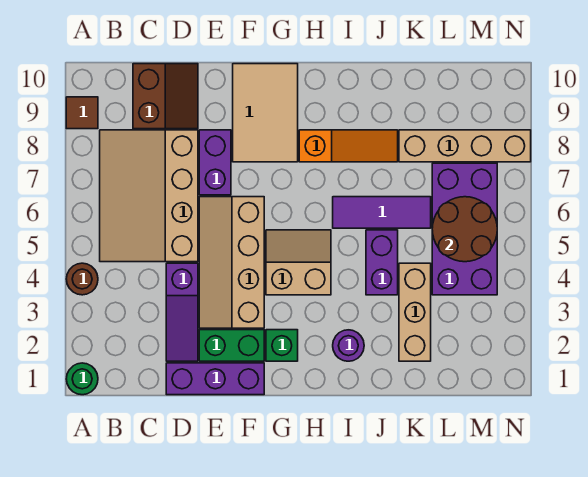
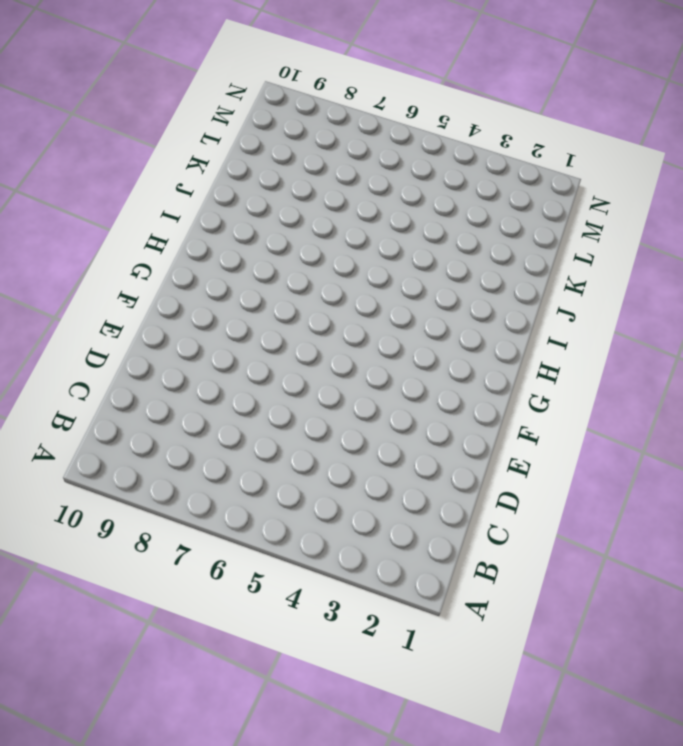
none -> green 1x1 round brick [66,363,98,395]
none -> brown 1x1 round brick [66,263,98,295]
none -> brown 1x1 tile [66,97,98,129]

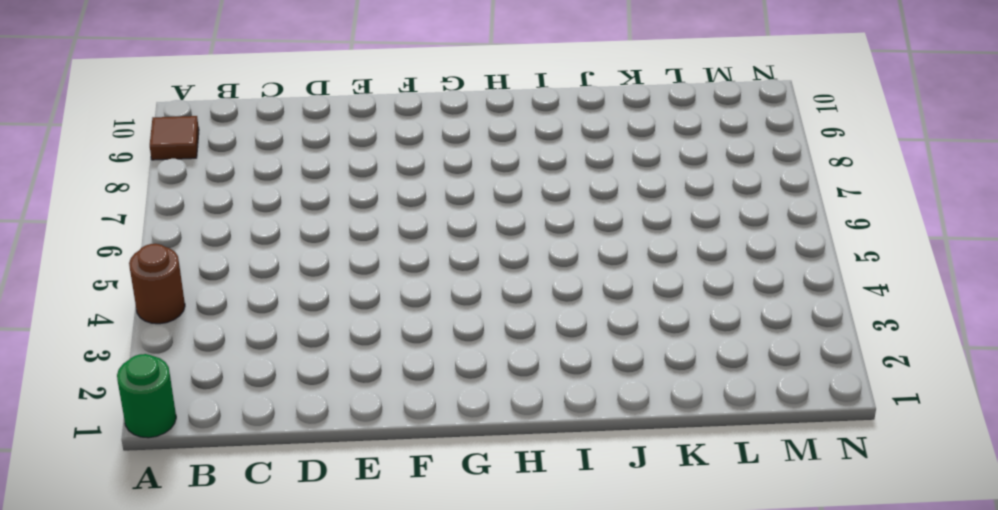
none -> tan 3x4 slope [100,130,198,262]
none -> brown 2x2 slope [133,64,198,129]
none -> purple 1x3 brick [166,363,264,395]

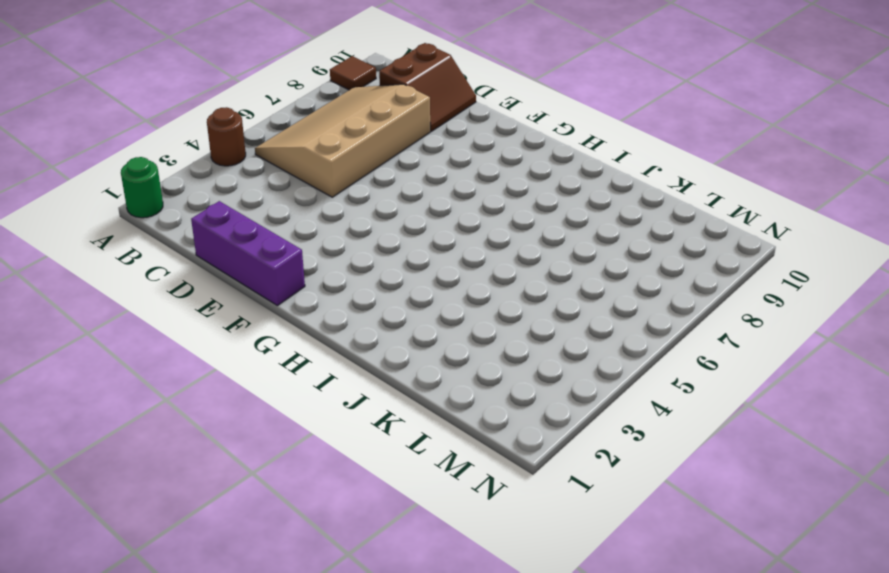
none -> purple 1x3 slope [166,263,198,361]
none -> green 1x2 brick [199,330,264,361]
none -> tan 2x4 slope [199,197,264,328]

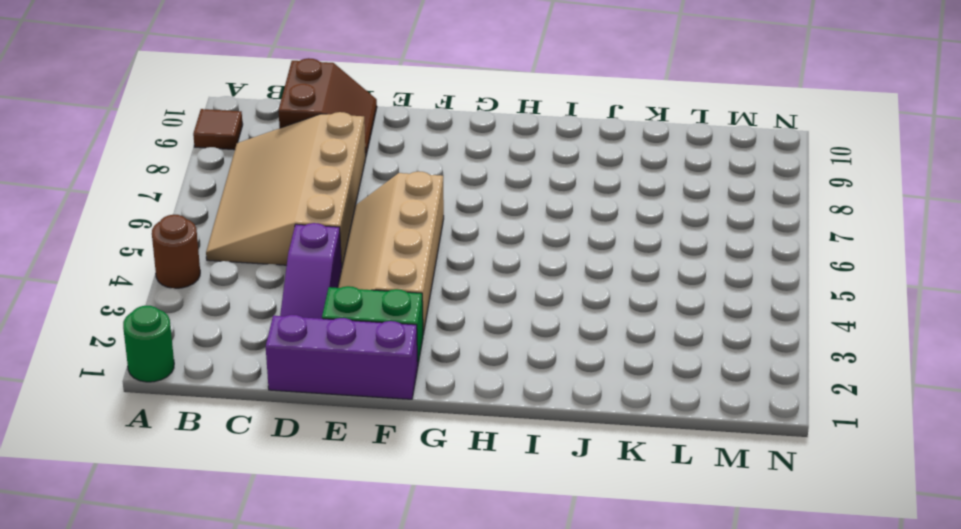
none -> purple 1x2 brick [199,130,231,195]
none -> tan 2x3 tile [233,64,298,162]
none -> green 1x1 brick [266,330,298,361]

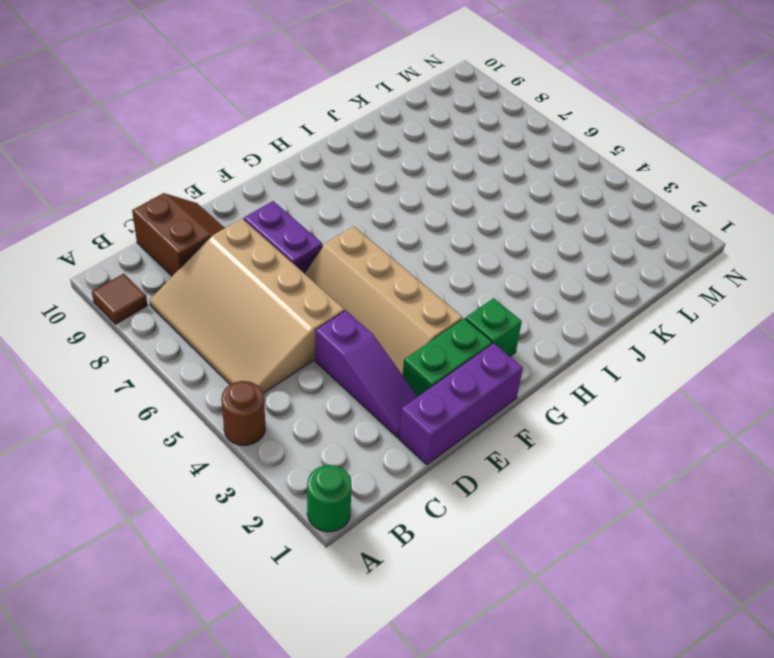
none -> tan 2x3 tile [233,64,298,162]
none -> tan 2x2 slope [266,230,331,295]
none -> orange 1x3 slope [299,130,398,162]

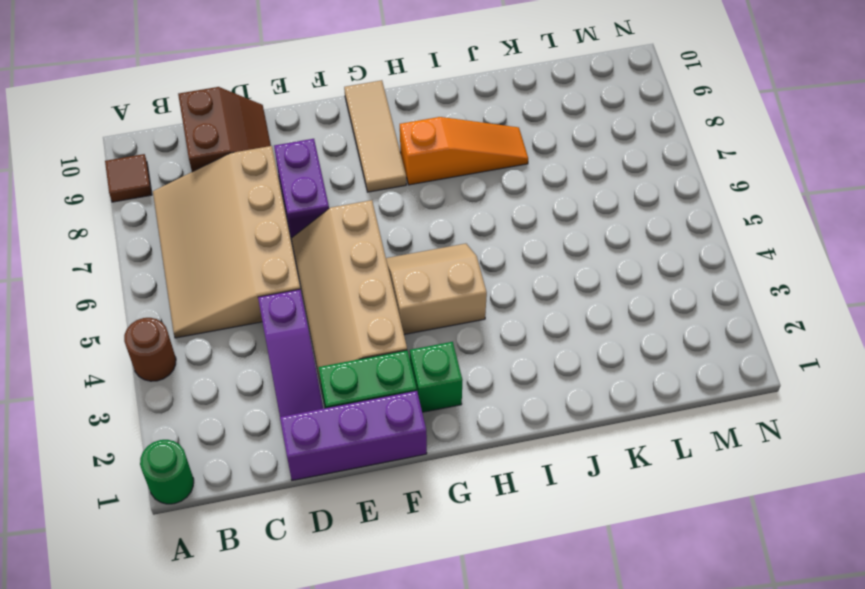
tan 1x3 tile [344,80,406,192] -> tan 2x3 tile [233,64,298,162]
none -> purple 1x1 round brick [333,330,364,361]
none -> purple 1x3 tile [333,197,431,228]
none -> purple 1x2 brick [366,230,398,295]

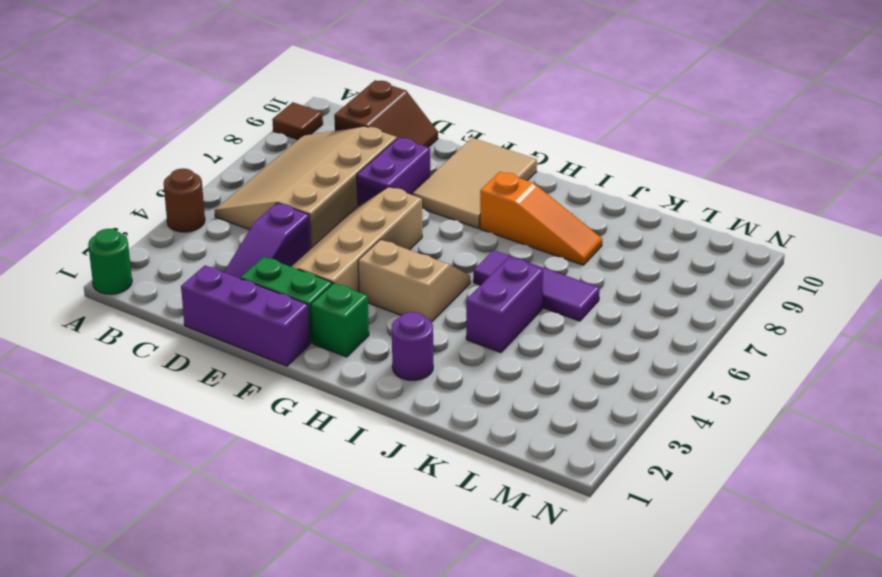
none -> tan 1x3 brick [399,263,431,361]
none -> tan 1x4 brick [399,130,531,162]
none -> purple 2x4 brick [432,163,497,295]

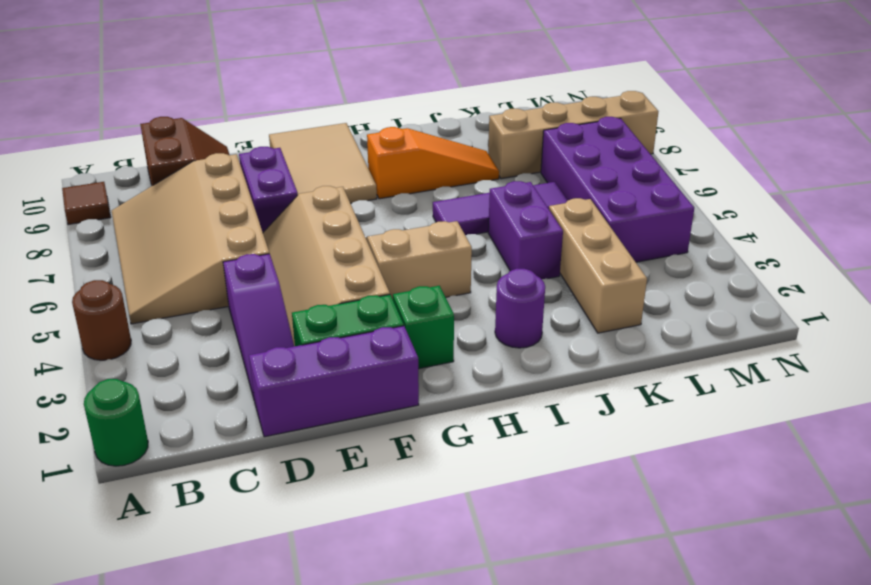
none -> brown 2x2 round brick [432,197,497,262]

